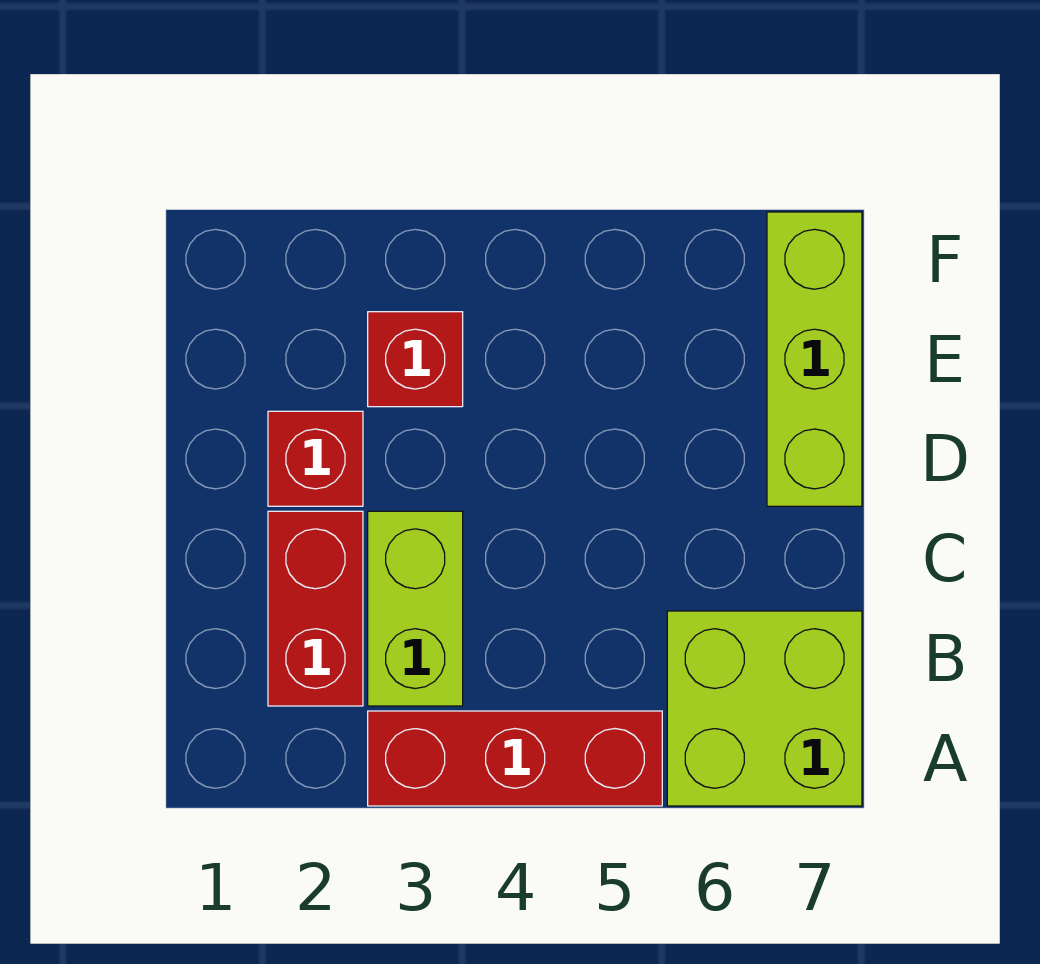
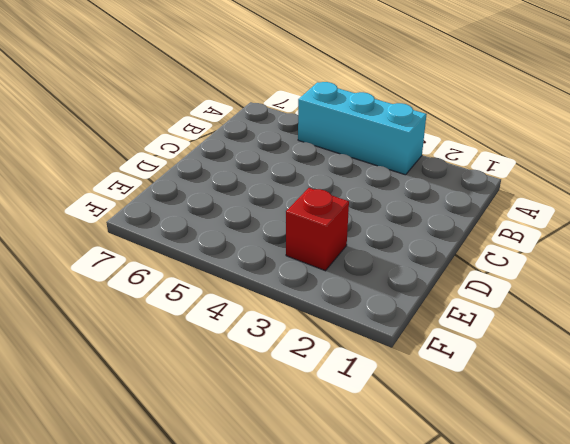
cyan 1x3 brick [298,82,427,175] -> red 1x3 brick [368,711,662,806]
none -> lime 2x2 brick [667,611,862,806]
none -> red 1x2 brick [268,511,363,706]

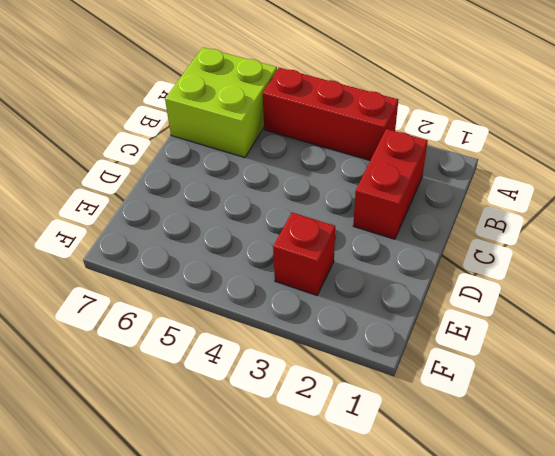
none -> lime 1x2 brick [368,511,463,706]
none -> red 1x1 brick [268,411,363,506]

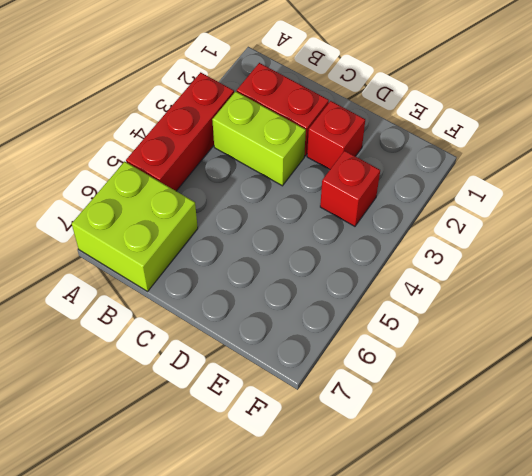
none -> lime 1x3 brick [767,212,862,506]

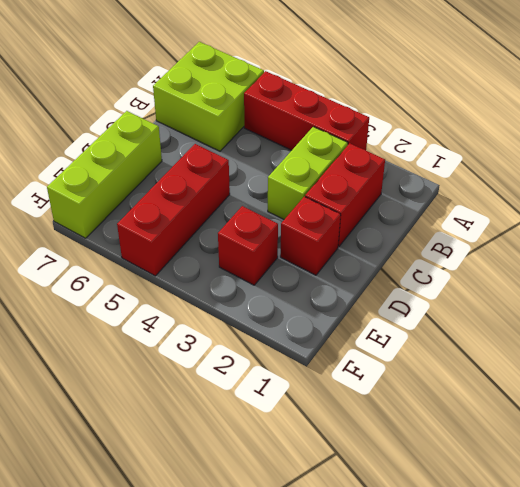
red 1x3 brick [117,144,230,276] -> none

